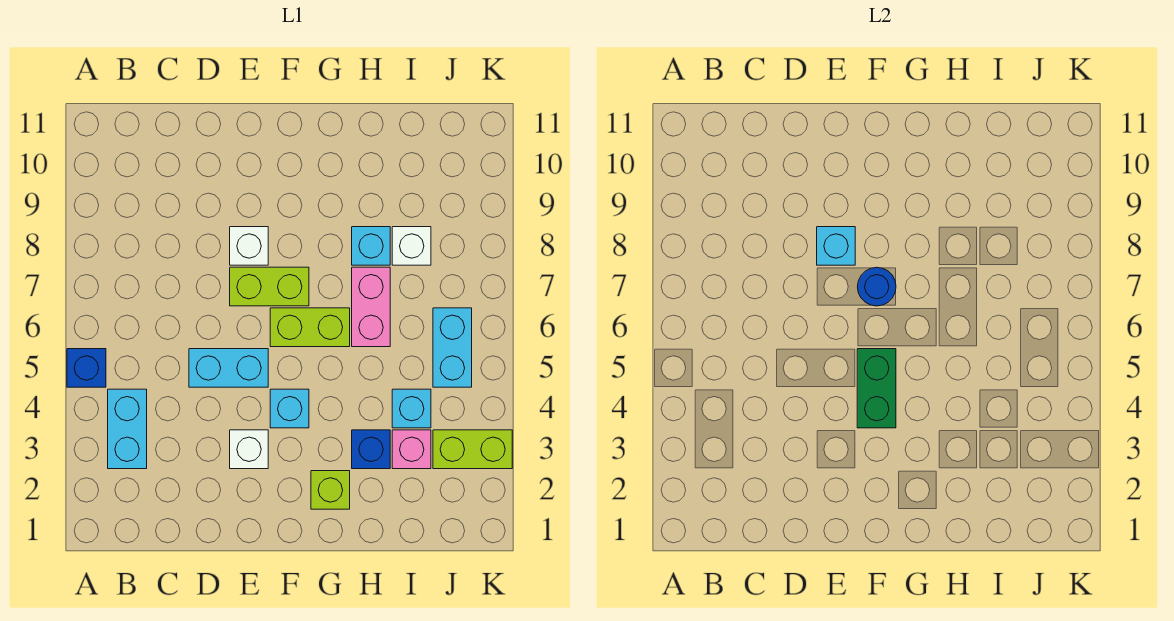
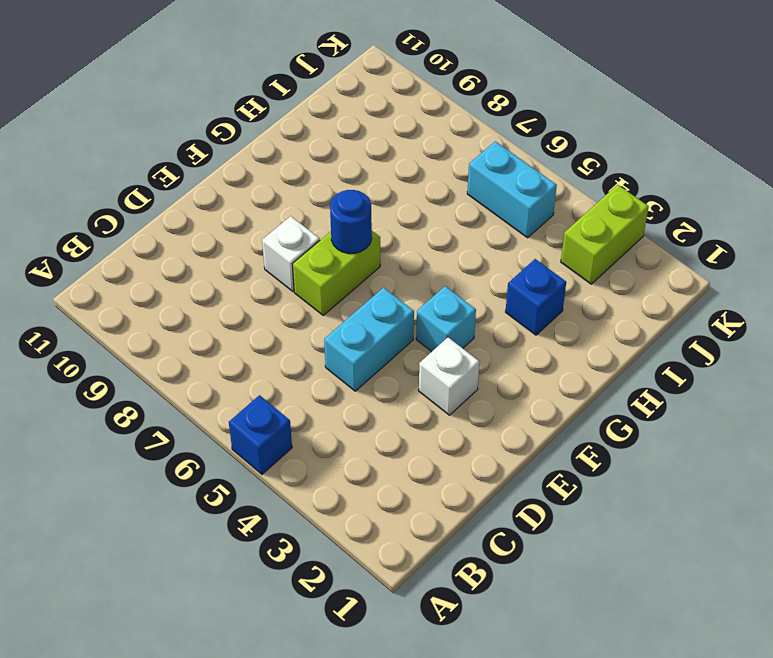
none -> cyan 1x2 brick [108,389,147,469]
none -> lime 1x2 brick [270,308,350,347]
none -> lime 1x1 brick [311,471,350,509]

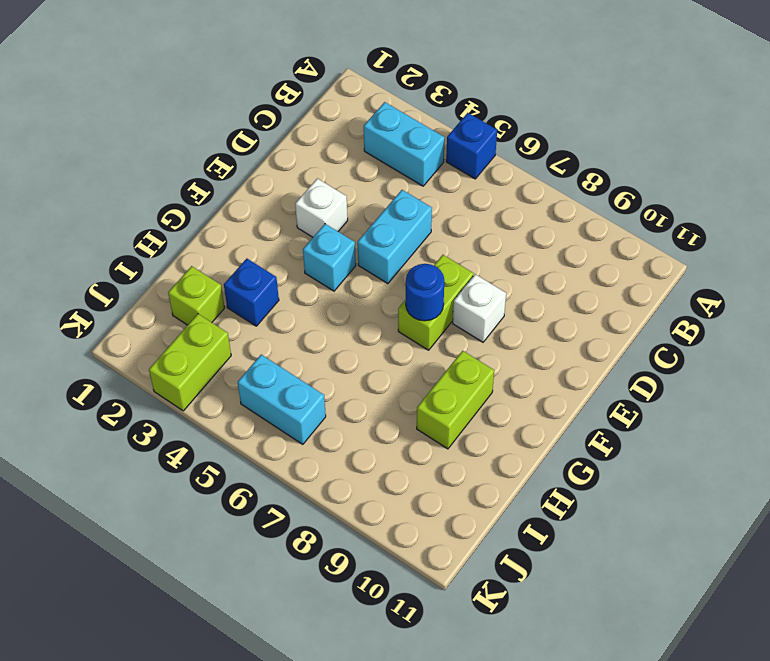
lime 1x2 brick [417,351,494,449] -> lime 1x2 brick moved to [270,308,350,347]
lime 1x1 brick [168,266,225,325] -> lime 1x1 brick moved to [311,471,350,509]
none -> pink 1x2 brick [352,267,390,347]
none -> cyan 1x1 brick [352,227,390,265]
none -> pink 1x1 brick [392,430,431,469]

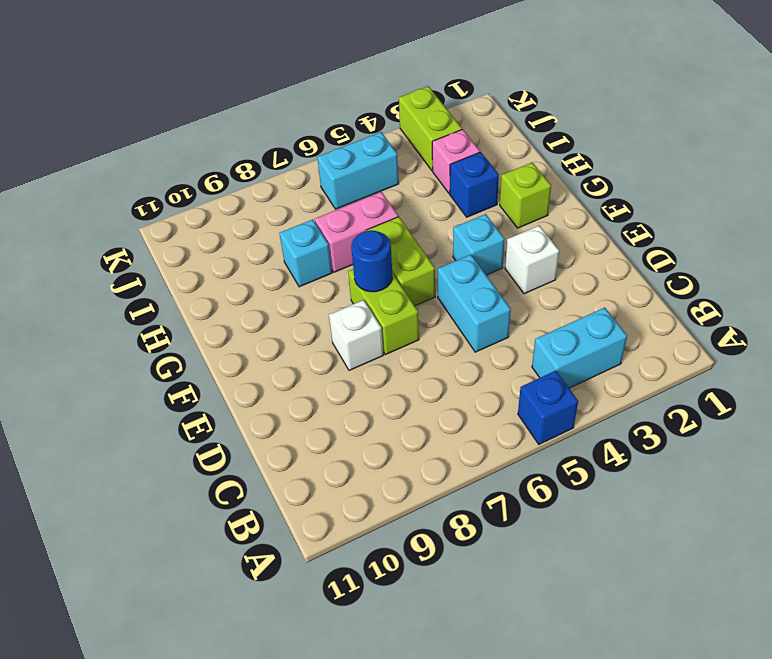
none -> cyan 1x1 brick [392,389,431,428]
none -> white 1x1 brick [392,227,431,265]
none -> cyan 1x1 brick [817,227,855,265]

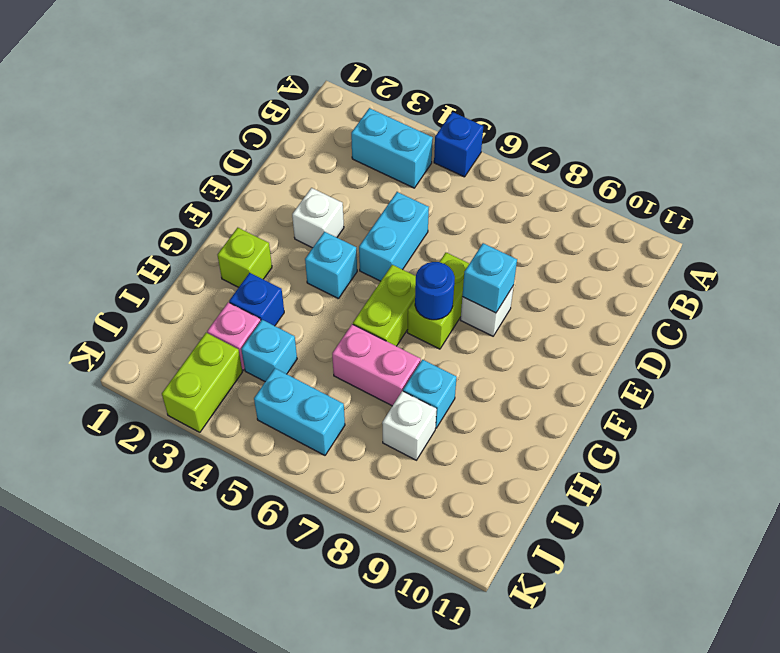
none -> green 1x2 brick [857,349,896,428]

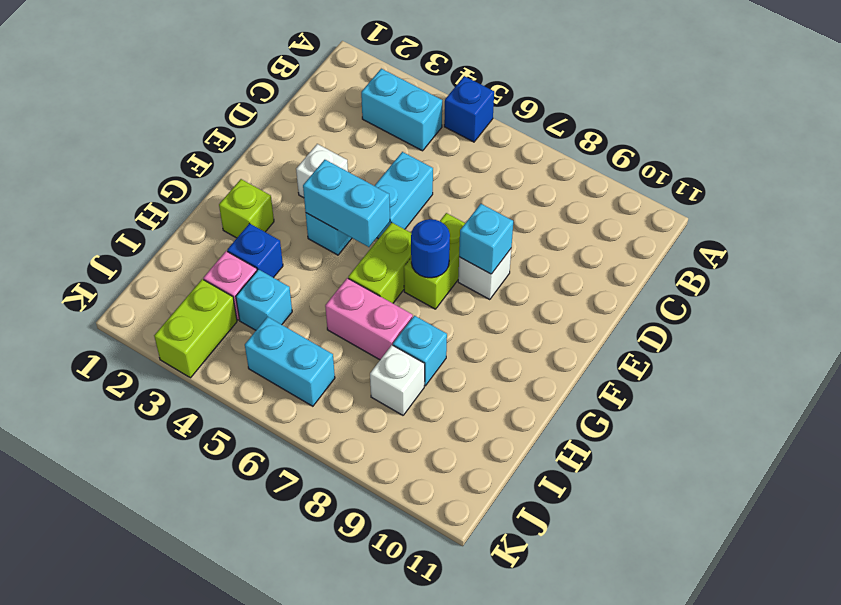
cyan 1x2 brick [303,160,390,247] -> green 1x2 brick [857,349,896,428]

